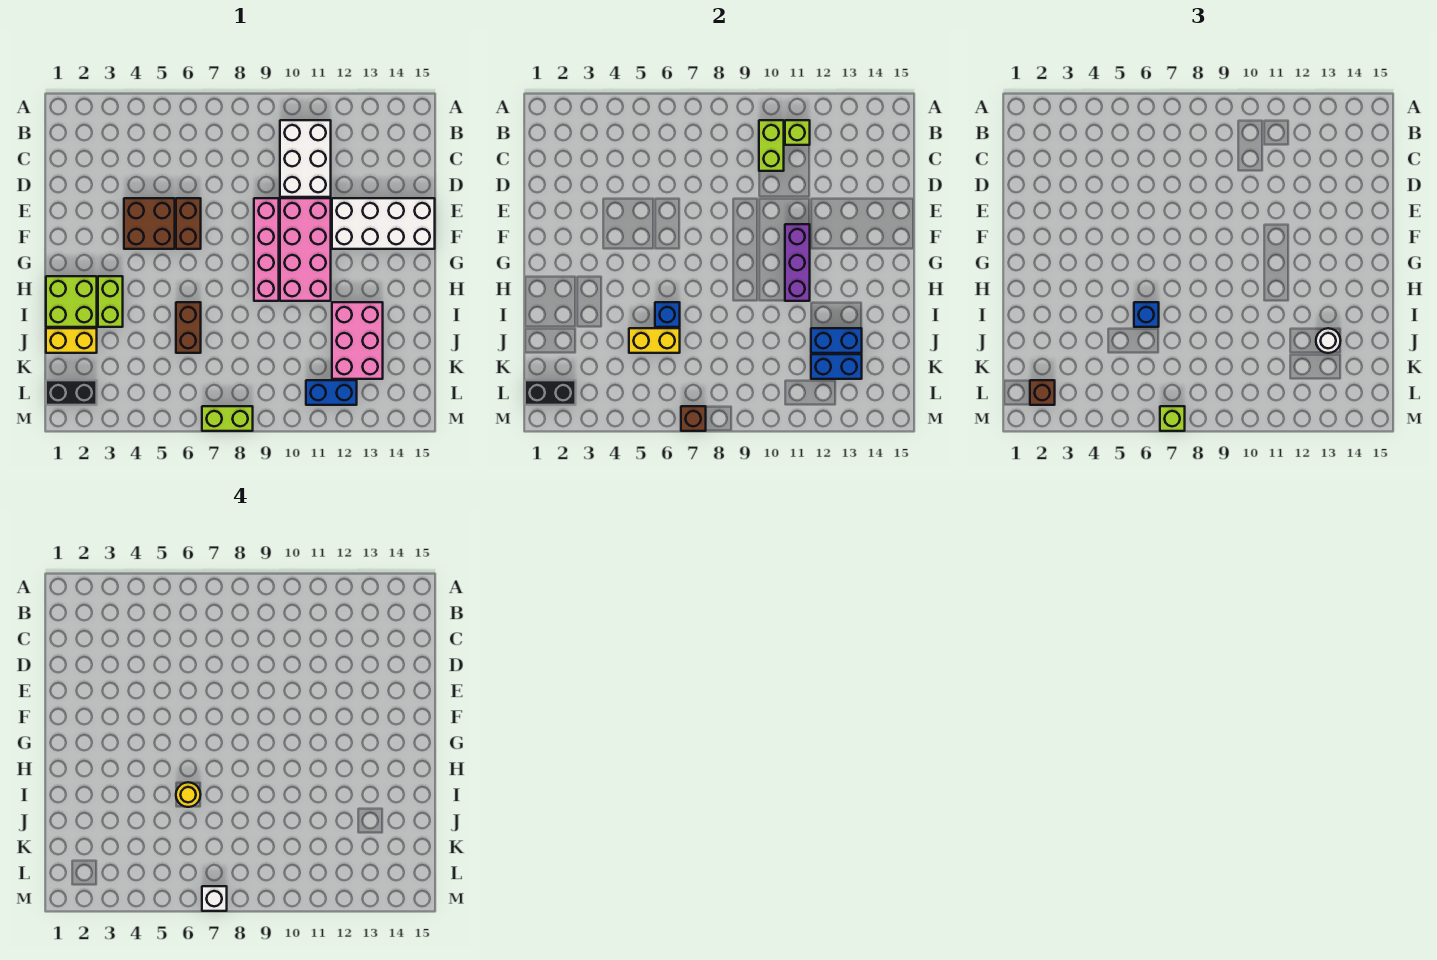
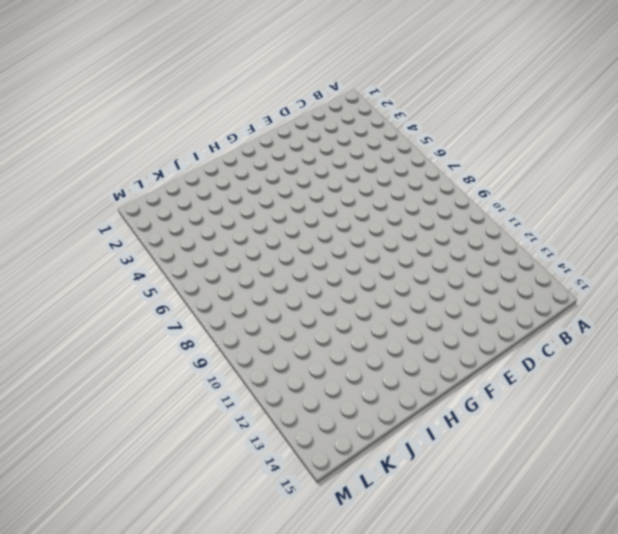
none -> white 2x3 brick [280,120,331,197]
none -> brown 2x2 brick [124,198,175,249]
none -> brown 1x2 brick [176,198,201,249]

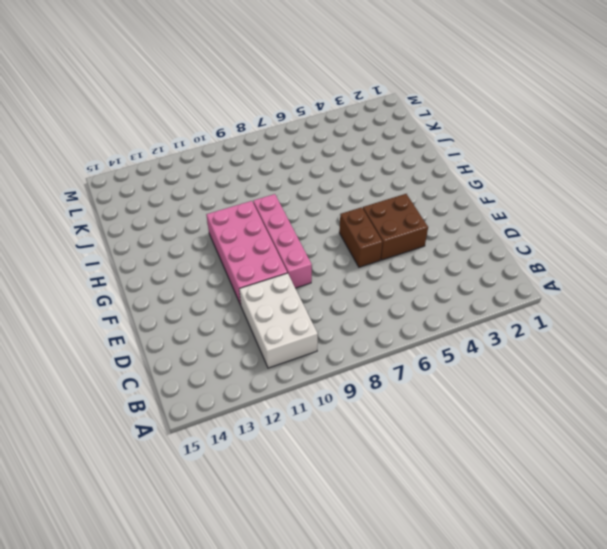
none -> white 2x4 brick [332,198,435,249]
none -> lime 2x2 brick [46,276,97,327]
none -> lime 1x2 brick [98,276,123,327]

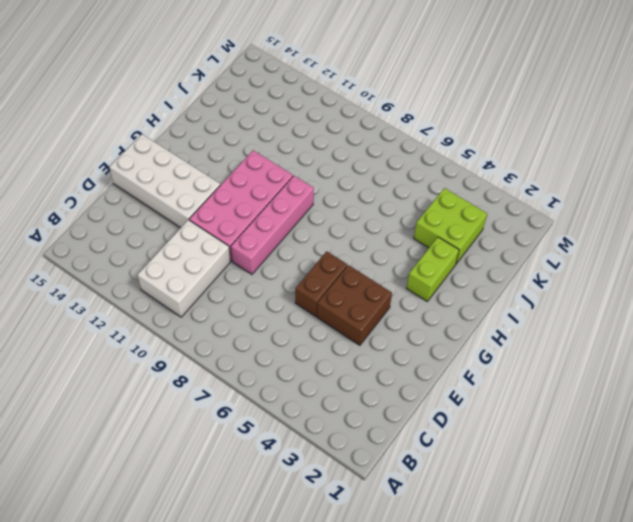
lime 2x2 brick [414,188,487,264] -> lime 2x2 brick moved to [46,276,97,327]
none -> brown 1x2 brick [176,302,201,353]
none -> pink 2x3 brick [332,302,383,379]
none -> yellow 1x2 brick [46,328,97,353]

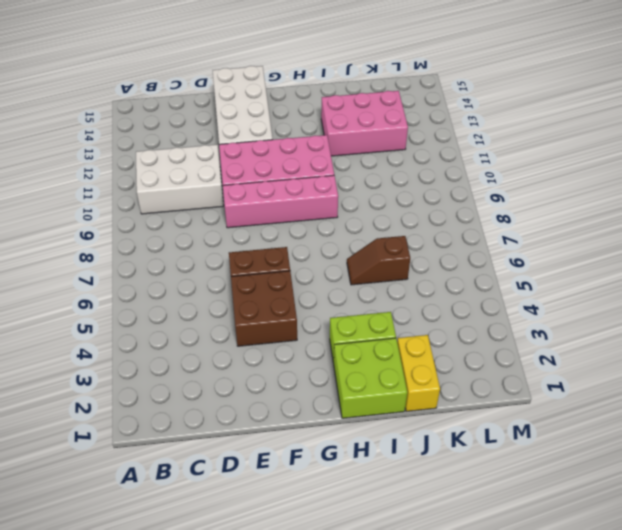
brown 1x2 slope [347,236,410,285] -> brown 1x2 brick [176,302,201,353]
none -> black 1x2 brick [46,380,97,405]
none -> blue 1x2 brick [306,380,357,405]
none -> lime 1x2 brick [202,406,253,431]

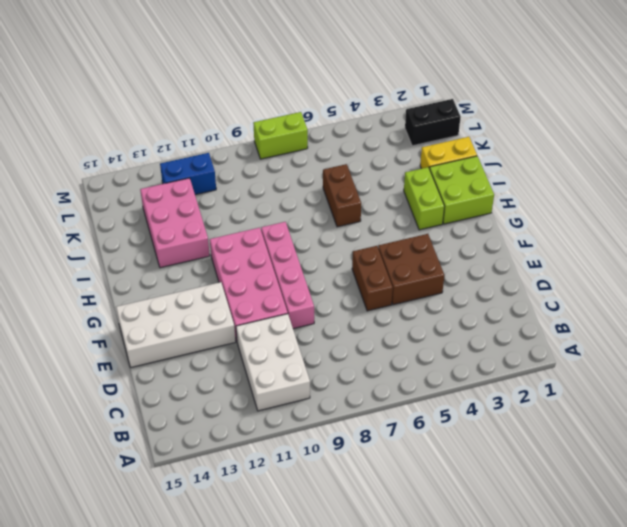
none -> lime 1x2 brick [759,120,784,171]
none -> lime 1x1 brick [785,120,810,145]
none -> purple 1x3 brick [785,224,810,301]

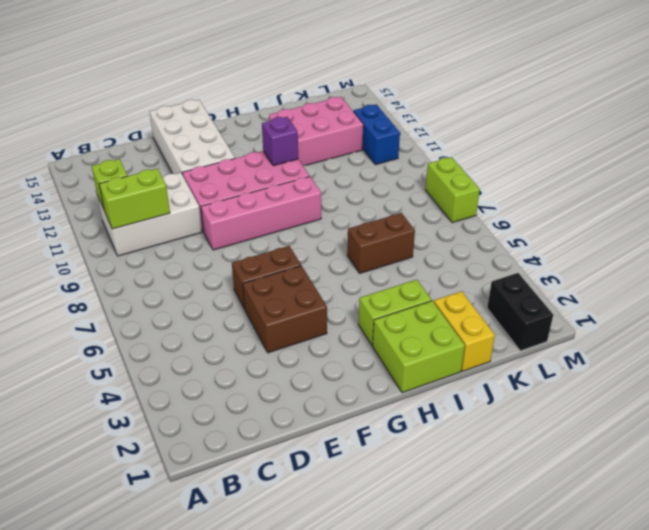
purple 1x1 brick [262,117,298,166] -> purple 1x3 brick [785,224,810,301]
none -> blue 1x1 brick [655,302,680,327]
none -> yellow 1x2 brick [629,328,680,353]
none -> blue 1x2 brick [811,328,862,353]

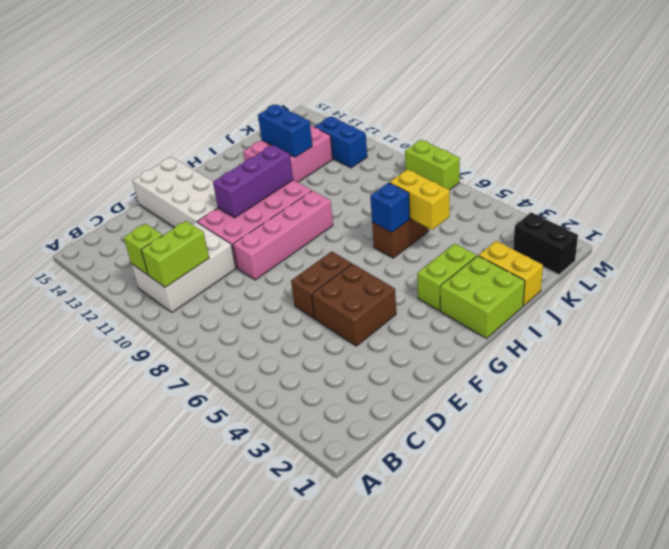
none -> blue 1x2 brick [811,354,862,379]
none -> black 1x2 brick [525,380,576,405]
none -> brown 1x1 brick [681,406,706,431]

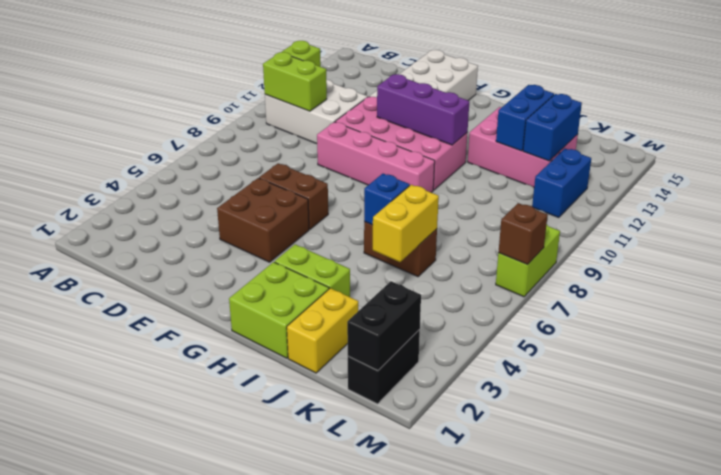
none -> blue 1x1 brick [1134,302,1159,327]
none -> white 1x1 round brick [1316,328,1341,353]
none -> brown 1x1 brick [1030,380,1055,405]

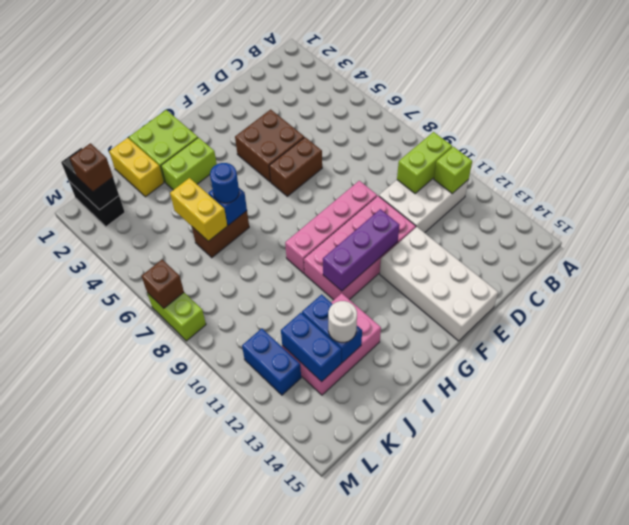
blue 1x1 round brick [210,163,239,203] -> blue 1x1 brick [1134,302,1159,327]
none -> lime 1x1 brick [1160,406,1185,431]
none -> yellow 1x1 round brick [176,782,201,807]
none -> white 1x1 brick [202,886,227,911]

